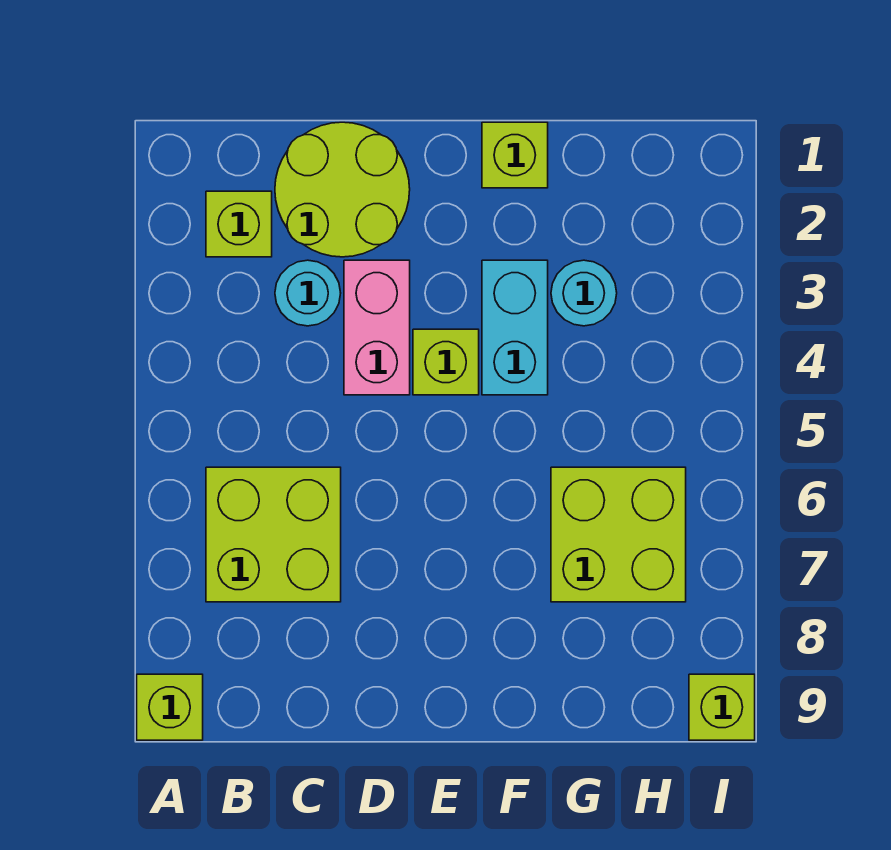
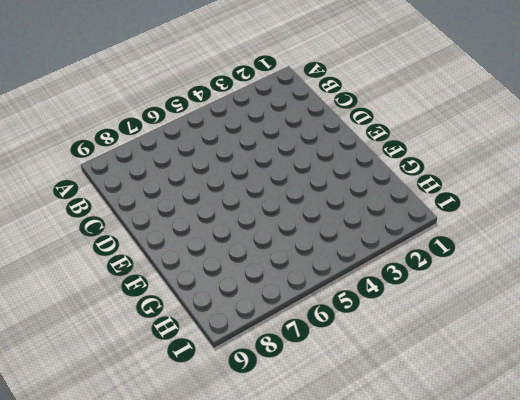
none -> lime 1x1 brick [137,674,203,740]
none -> lime 1x1 brick [206,191,272,257]
none -> lime 2x2 brick [206,467,341,602]

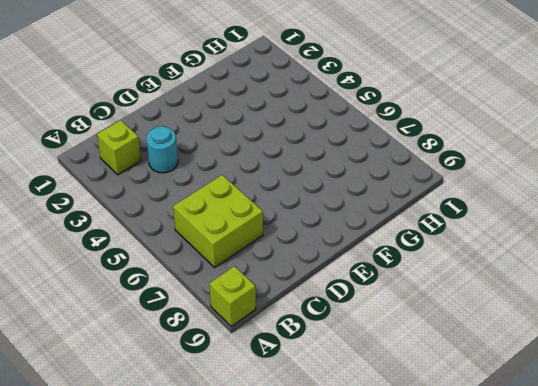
none -> lime 2x2 round brick [275,122,410,257]
none -> pink 1x2 brick [344,260,410,395]
none -> lime 1x1 brick [413,329,479,395]

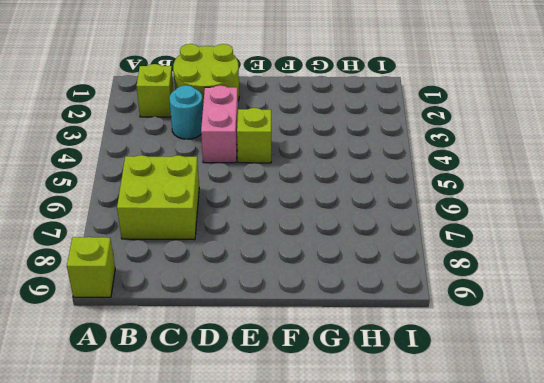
none -> lime 1x1 brick [482,122,548,188]
none -> cyan 1x2 brick [482,260,548,395]
none -> cyan 1x1 round brick [551,260,617,326]

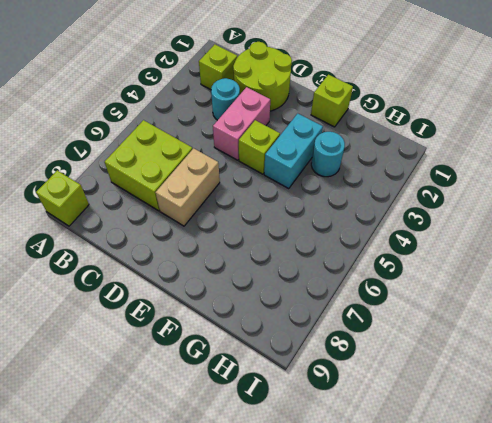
tan 1x2 brick [156,148,220,226] -> none
none -> lime 2x2 brick [551,467,686,602]
none -> lime 1x1 brick [689,674,755,740]

